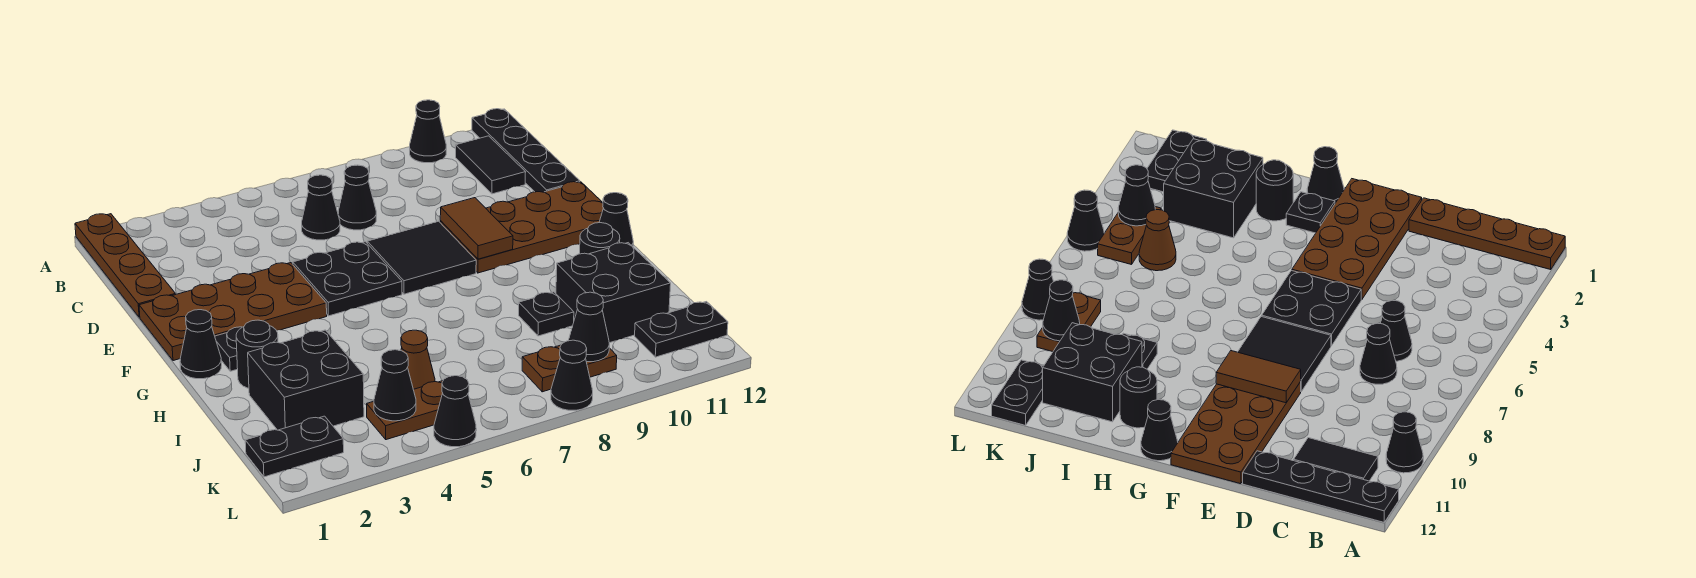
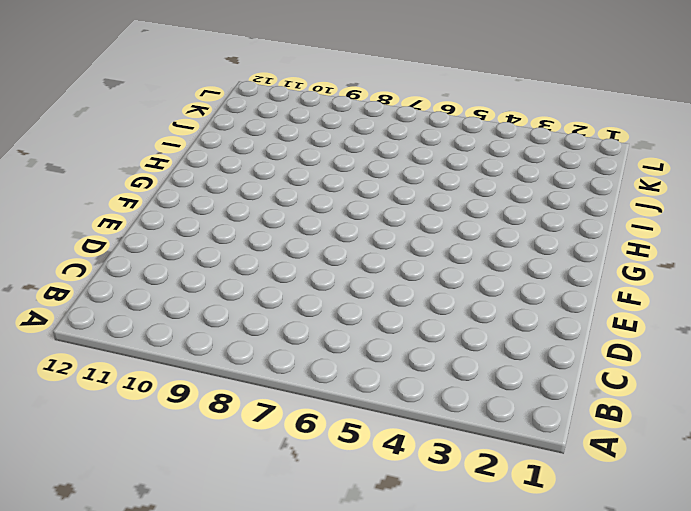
none -> brown 1x4 plate [75,214,176,317]
none -> black 1x1 cone [410,100,446,163]
none -> black 1x4 plate [472,109,580,192]

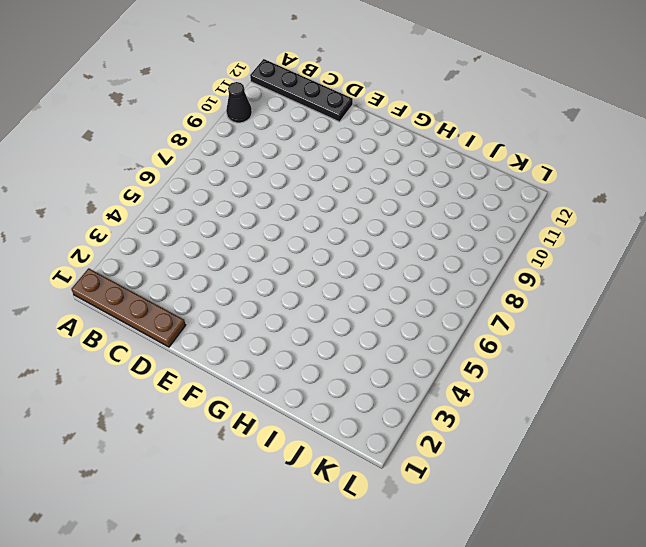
none -> black 1x2 tile [456,136,526,194]
none -> black 1x1 cone [302,175,340,240]
none -> black 1x1 cone [338,165,376,230]

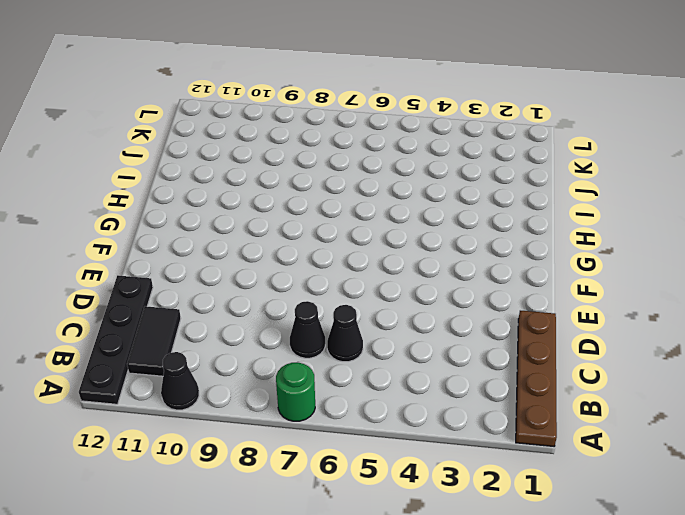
green 1x1 round brick [276,363,315,421] -> none
none -> brown 2x4 plate [139,263,327,361]
none -> black 2x2 plate [293,242,402,316]
none -> black 2x2 tile [367,221,476,294]

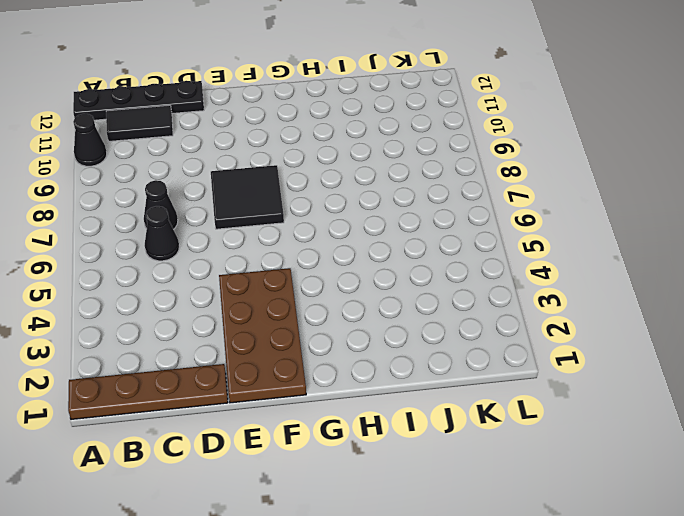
none -> black 2x2 plate [293,242,402,316]
none -> brown 2x4 plate [440,182,603,273]
none -> black 1x1 cone [180,310,222,379]

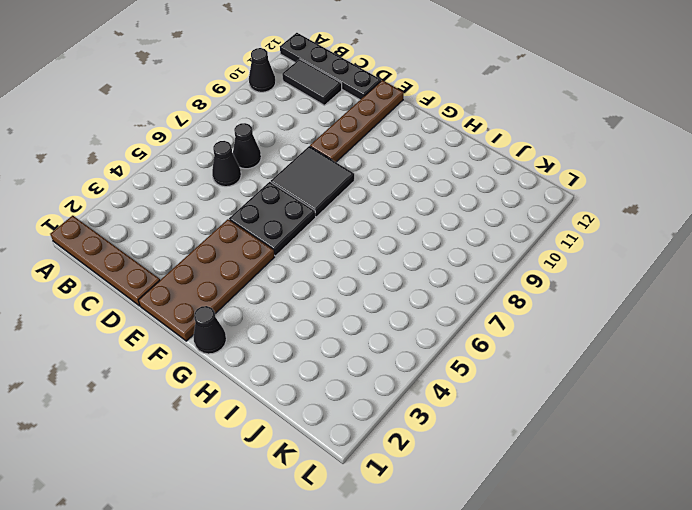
brown 1x4 plate [310,80,404,162] -> brown 2x4 plate [440,182,603,273]
none -> black 1x1 plate [215,327,242,371]
none -> black 1x1 cone [599,193,633,246]
none -> black 1x1 round brick [236,320,278,389]

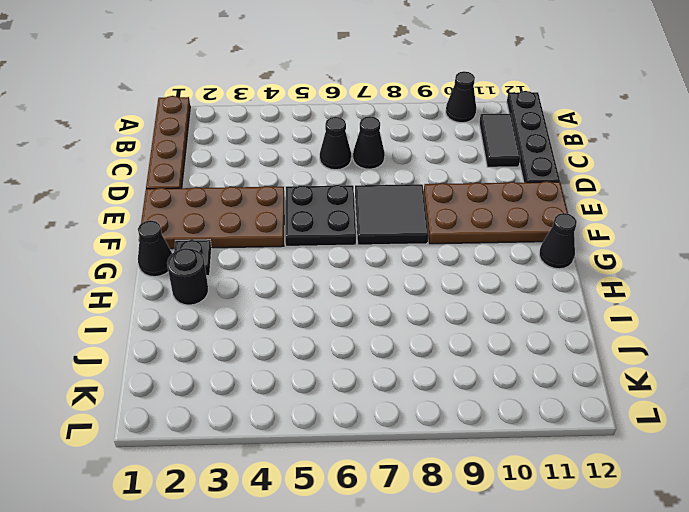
none -> black 1x1 round brick [580,223,620,254]
none -> black 2x2 brick [248,330,364,430]
none -> black 1x1 plate [519,292,574,336]

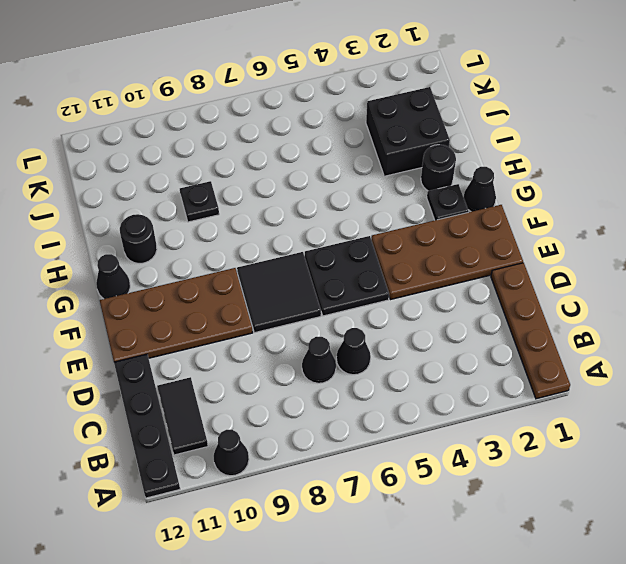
none -> black 2x2 brick [556,243,671,343]
none -> brown 1x1 cone [401,330,435,389]
none -> black 1x2 plate [245,416,344,477]

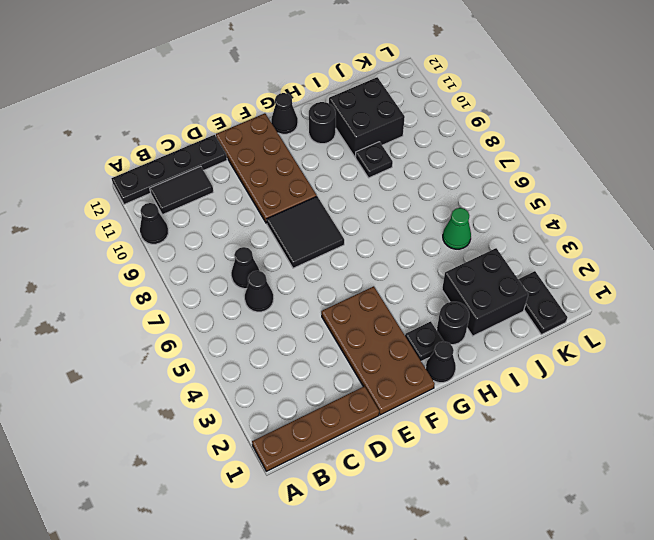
green 1x1 cone [443,208,471,249] -> brown 1x1 cone [401,330,435,389]
none -> black 2x2 plate [293,242,402,316]
none -> brown 1x2 plate [367,381,443,440]
none -> brown 1x2 plate [522,345,617,392]

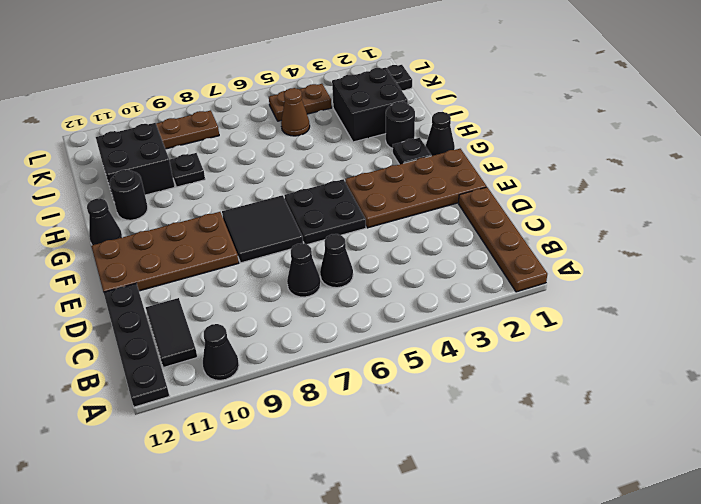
none -> black 1x2 plate [635,302,728,357]
none -> black 1x1 cone [434,376,476,447]
none -> black 1x1 cone [551,340,593,410]

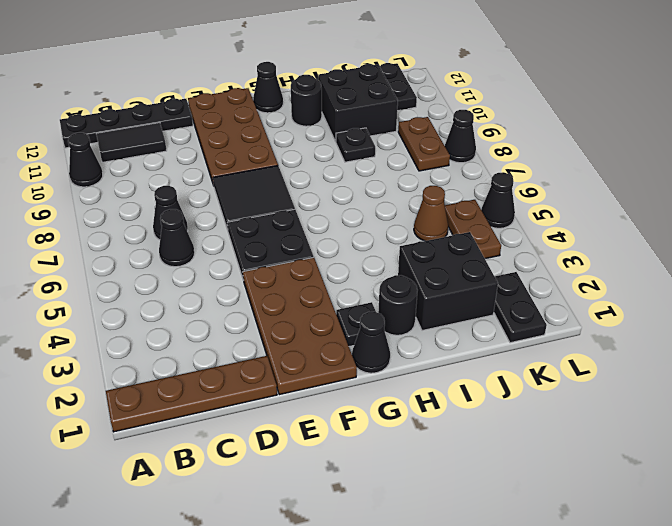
none -> brown 1x2 tile [440,198,513,259]
none -> black 1x1 cone [374,350,416,421]
none -> black 1x1 cone [568,292,609,362]

